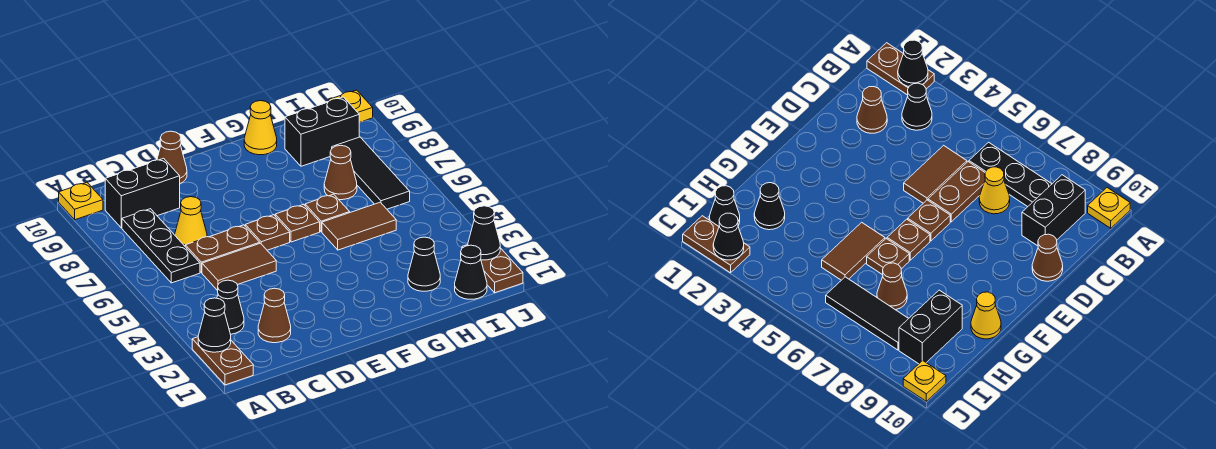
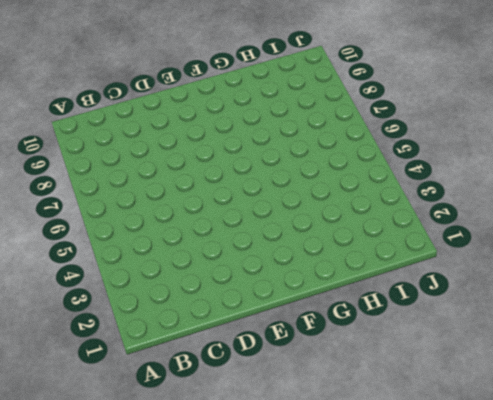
none -> brown 1x2 plate [192,337,253,385]
none -> yellow 1x1 plate [59,182,103,220]
none -> black 1x1 cone [217,280,244,334]

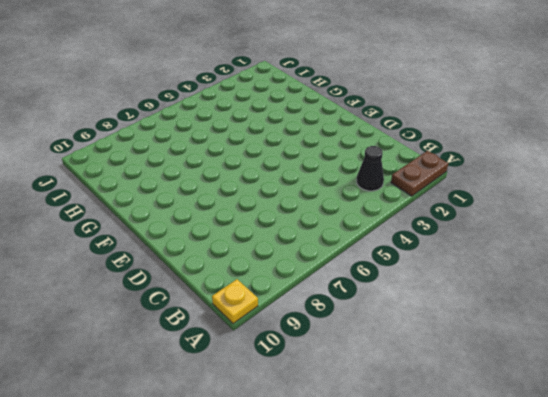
none -> black 1x3 plate [122,209,200,283]
none -> black 1x2 brick [105,158,180,228]
none -> brown 1x1 cone [258,288,291,343]

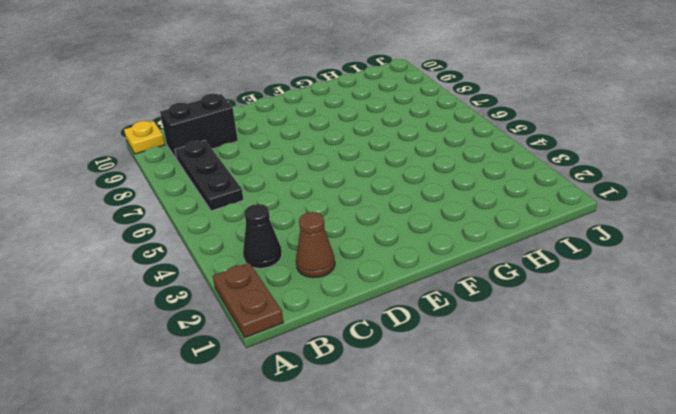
none -> brown 1x2 tile [202,243,276,291]
none -> brown 1x2 plate [185,225,260,273]
none -> yellow 1x1 cone [175,197,207,246]

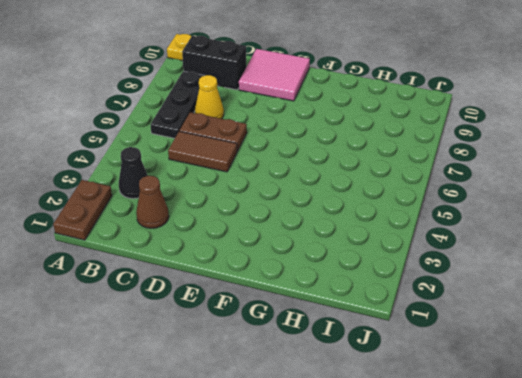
pink 2x2 tile [239,49,310,101] -> brown 1x1 cone [157,131,187,183]
none -> brown 1x1 plate [245,215,290,250]
none -> brown 1x1 plate [275,204,320,242]
none -> brown 1x2 tile [322,202,396,250]

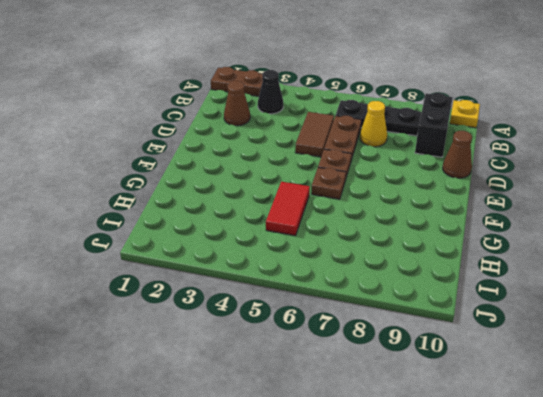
red 1x2 tile [266,182,310,236] -> brown 1x2 tile [322,202,396,250]
none -> brown 1x1 plate [305,194,350,232]
none -> yellow 1x1 cone [244,101,277,155]
none -> black 1x1 cone [408,237,440,291]

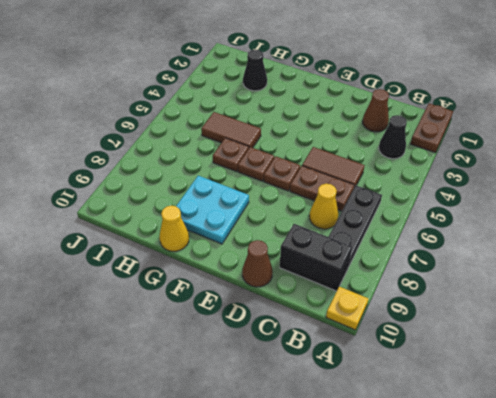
cyan 2x2 plate [176,176,249,244] -> none
none -> brown 1x1 cone [324,145,357,200]
none -> black 1x2 brick [285,97,359,166]
none -> black 1x1 cone [455,245,487,299]

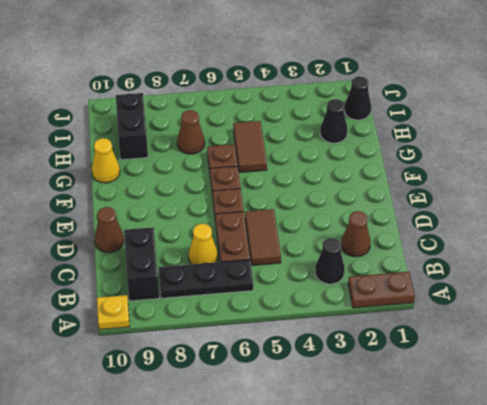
none -> black 1x3 tile [332,137,410,209]
none -> brown 1x2 plate [462,245,523,293]
none -> yellow 1x1 plate [328,90,373,122]

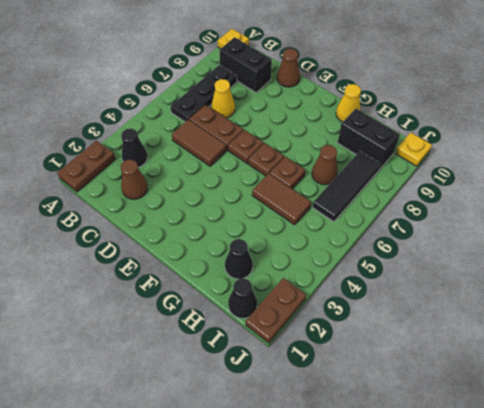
none -> black 1x1 cone [198,298,231,352]
none -> black 1x1 cone [468,206,500,260]

